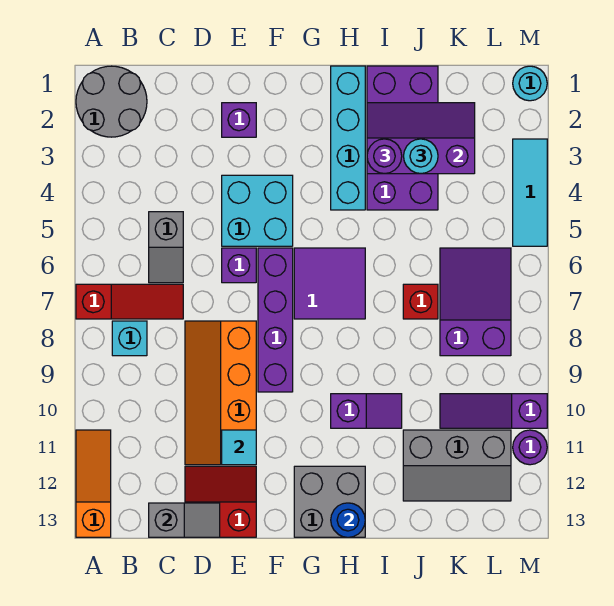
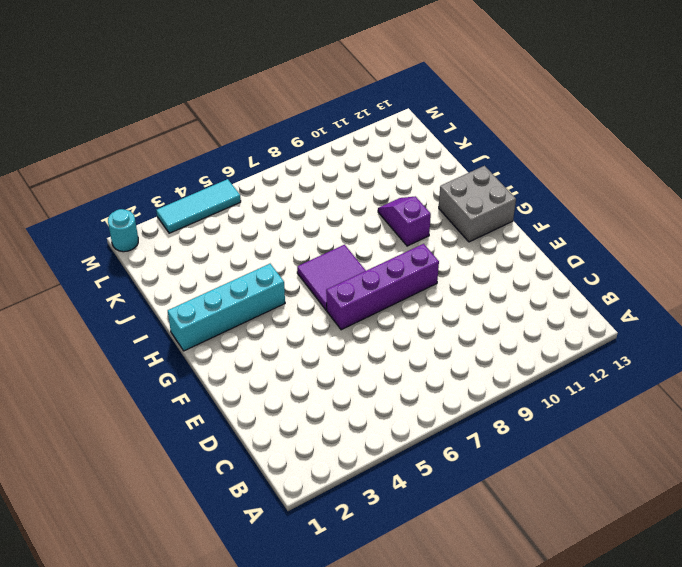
none -> grey 2x2 round brick [76,66,147,137]
none -> red 1x3 slope [76,284,183,319]
none -> orange 1x3 slope [76,430,111,537]

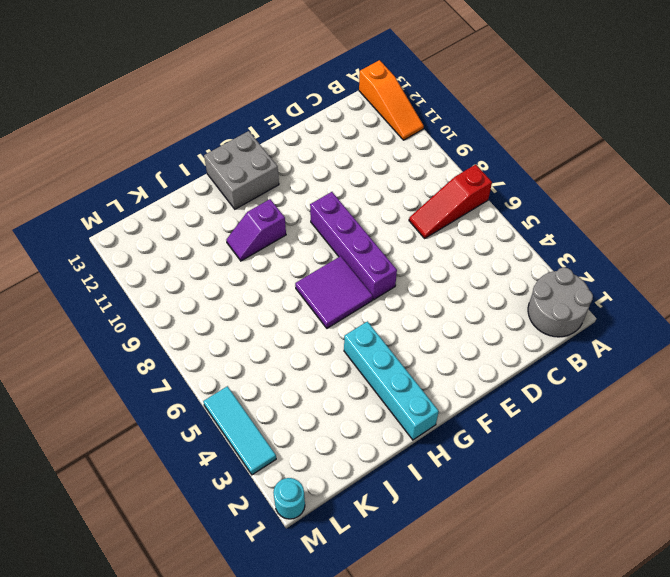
none -> cyan 1x1 brick [112,321,147,356]
none -> grey 1x2 slope [149,212,183,283]
none -> orange 2x4 slope [185,321,256,465]

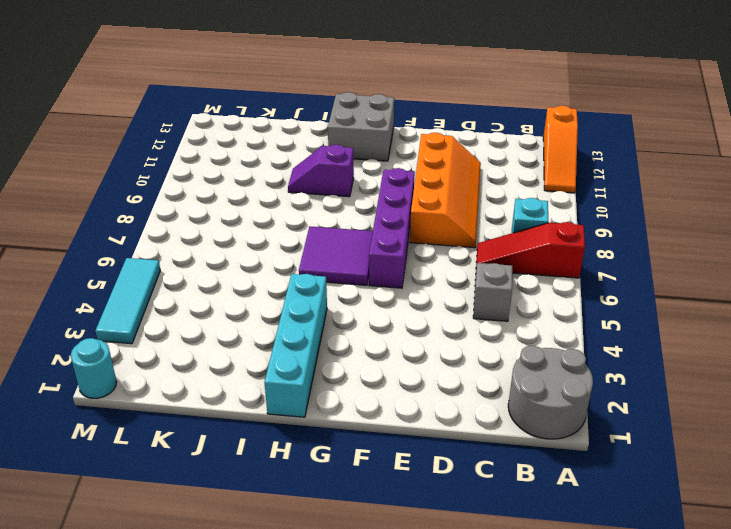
none -> red 2x2 slope [185,466,256,537]
none -> purple 1x1 brick [222,103,256,137]
none -> cyan 2x2 brick [222,175,293,246]

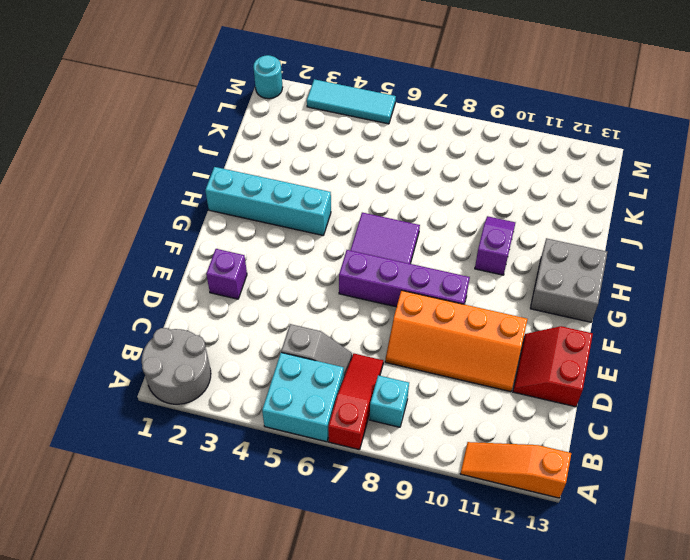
cyan 2x2 brick [262,353,344,442] -> cyan 2x2 brick moved to [222,175,293,246]
none -> purple 1x1 brick [222,248,256,283]
none -> purple 2x4 brick [367,66,438,210]
none -> red 1x1 brick [403,284,438,319]

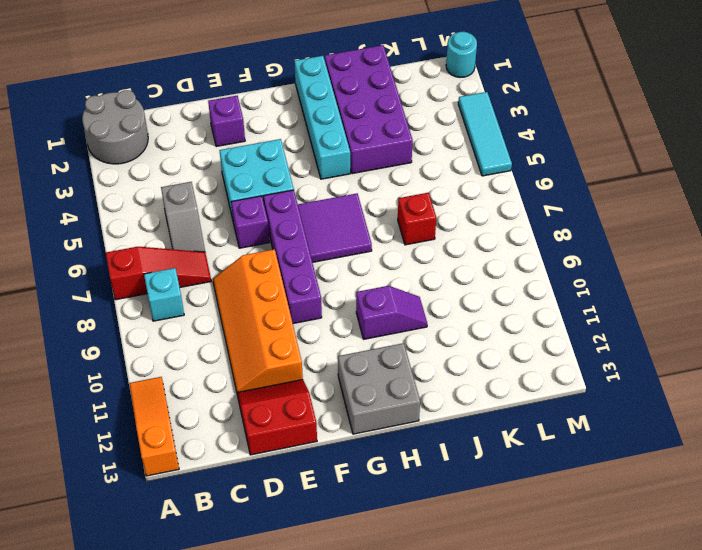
none -> grey 2x3 slope [403,430,511,501]
none -> purple 2x3 slope [440,248,511,356]
none -> purple 1x3 slope [440,394,547,428]

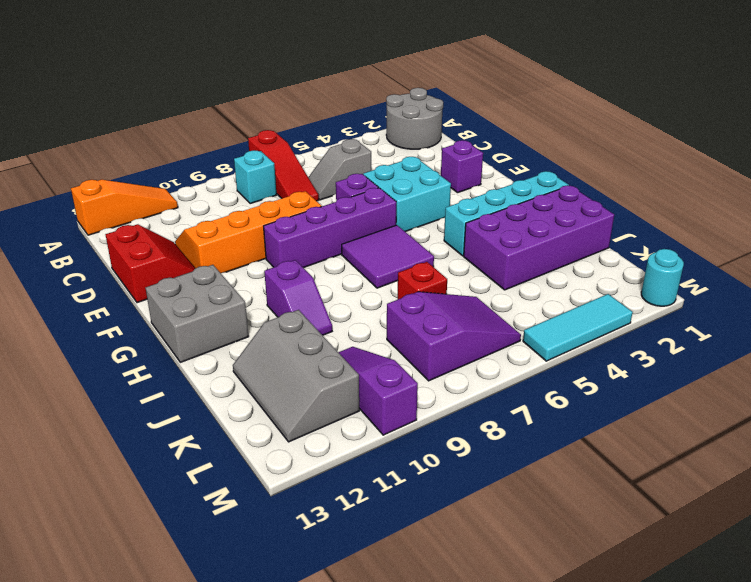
none -> purple 1x1 round brick [513,430,547,465]
none -> grey 1x2 slope [149,503,220,537]
none -> cyan 1x1 tile [222,430,256,465]

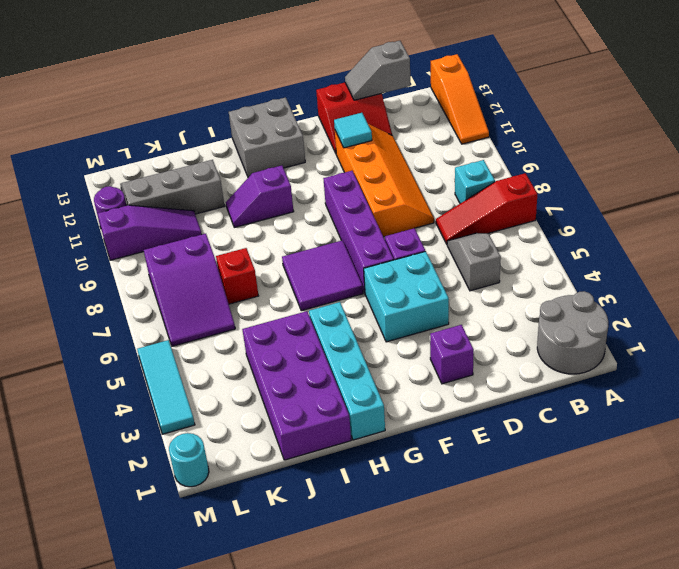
none -> blue 1x1 round brick [331,503,365,537]
none -> purple 2x3 slope [367,103,475,174]
none -> purple 1x1 round brick [367,139,402,174]

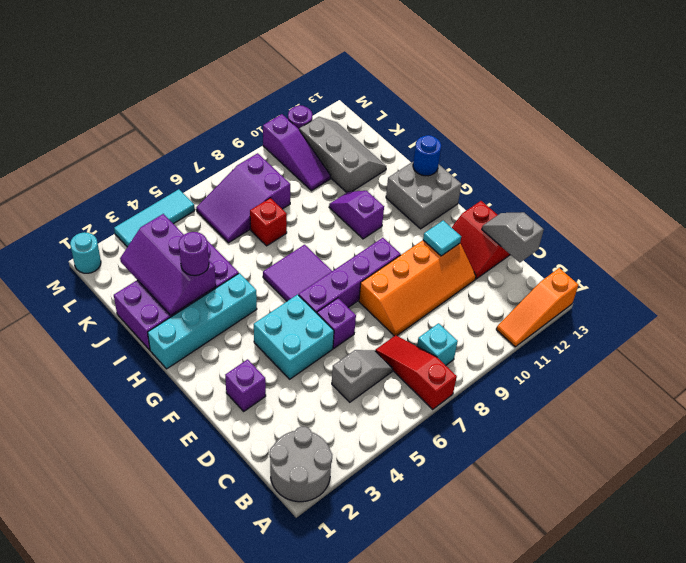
none -> cyan 1x1 round brick [404,139,438,174]

